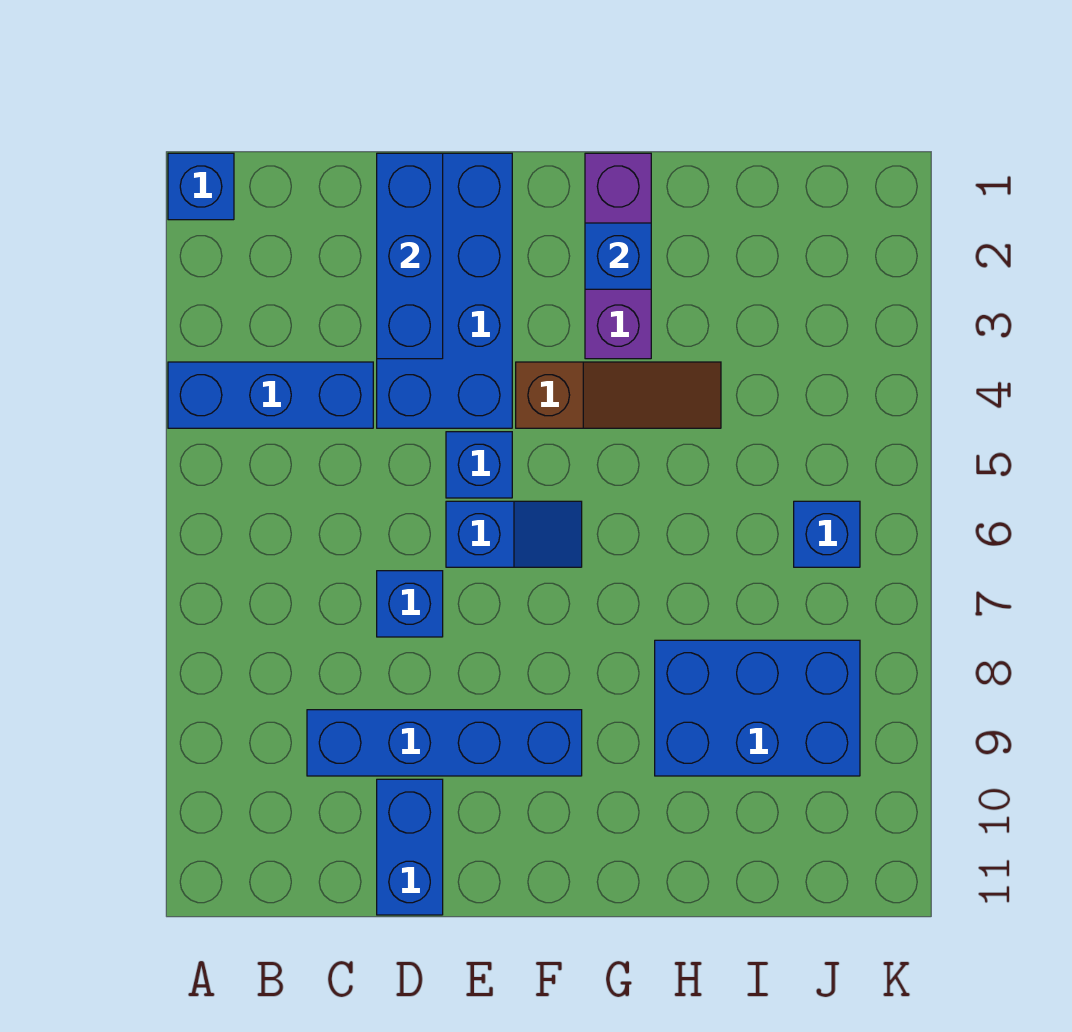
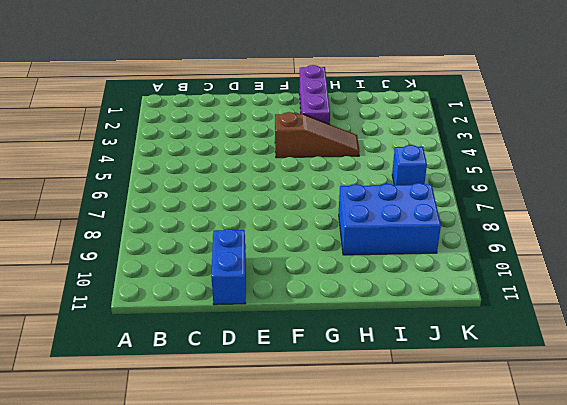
none -> blue 1x1 brick [168,153,234,220]
none -> blue 1x3 brick [168,362,373,428]
none -> blue 1x4 brick [307,710,582,776]

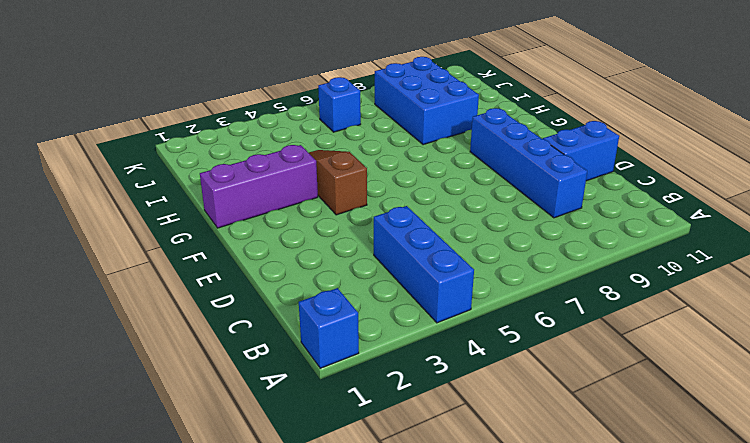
none -> blue 2x4 brick [377,153,512,428]
none -> blue 1x1 brick [377,571,443,637]
none -> blue 1x1 brick [446,432,512,498]

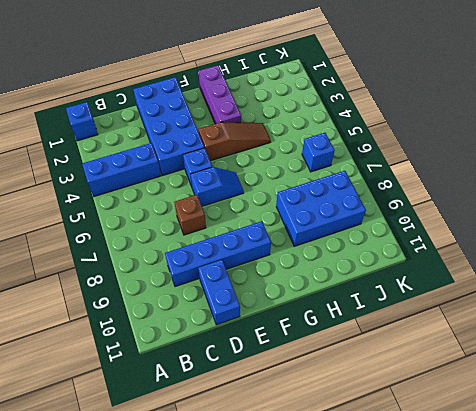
brown 1x1 brick [174,195,206,235] -> blue 1x1 brick [377,571,443,637]
none -> blue 1x3 brick [377,153,443,359]
none -> blue 1x1 brick [585,223,651,289]

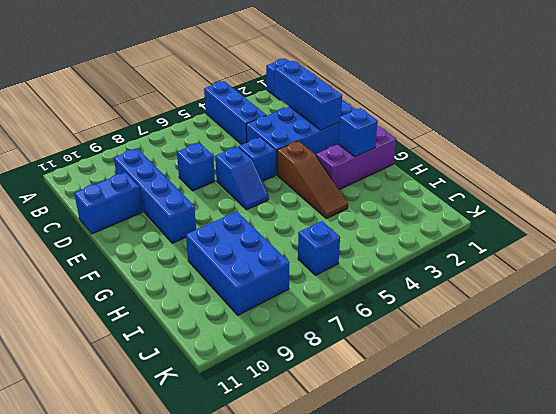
blue 1x3 brick [274,61,342,130] -> blue 1x3 brick turned to [377,153,443,359]

